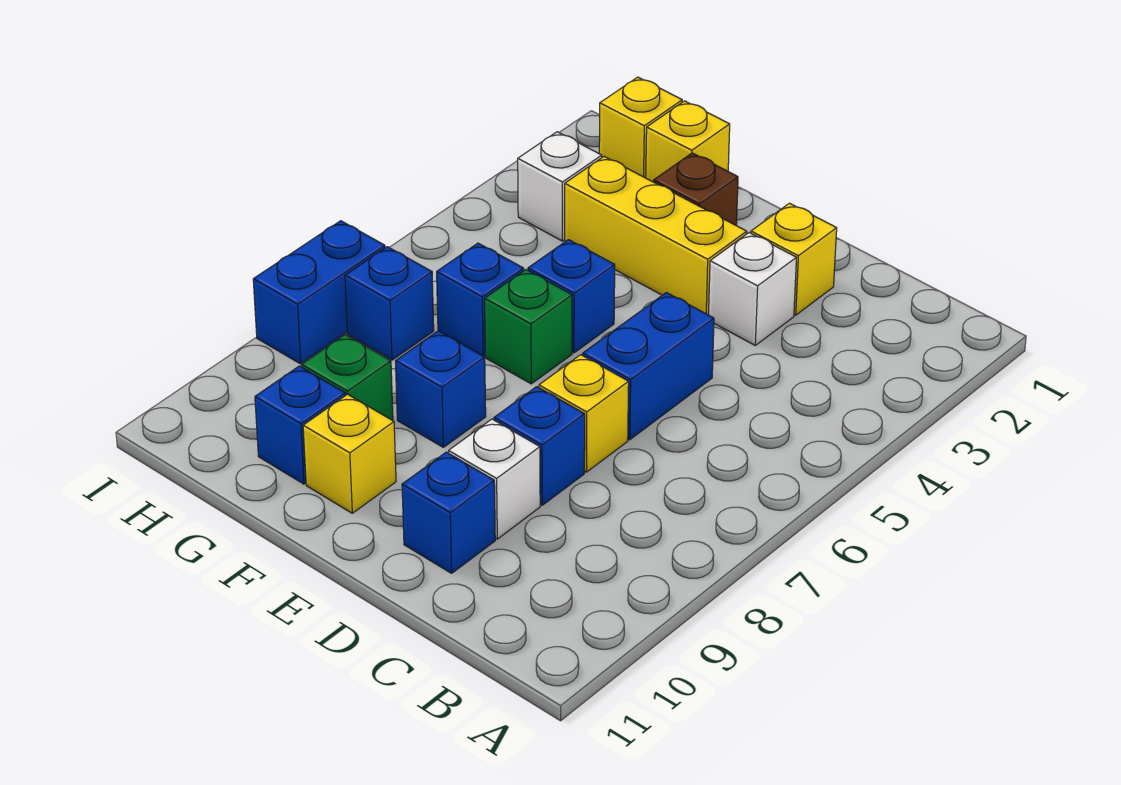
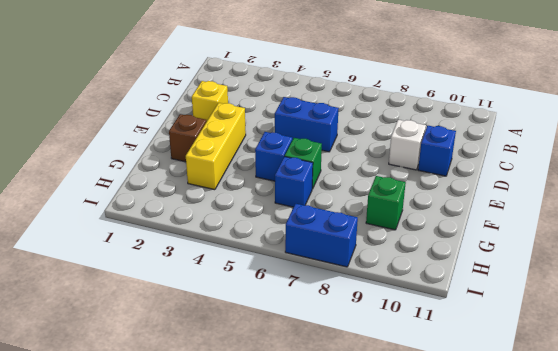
none -> white 1x1 brick [709,233,796,345]
none -> yellow 1x1 brick [539,355,629,472]
none -> blue 1x1 brick [494,387,585,505]

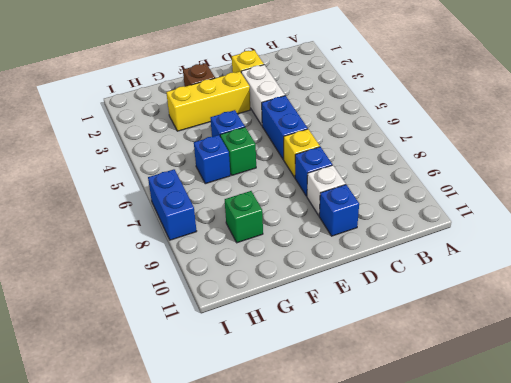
white 1x2 brick [241,65,285,125] -> white 1x1 brick [709,233,796,345]
none -> blue 1x1 brick [396,331,486,447]
none -> yellow 1x1 brick [303,394,396,513]
none -> yellow 1x1 brick [646,101,730,182]

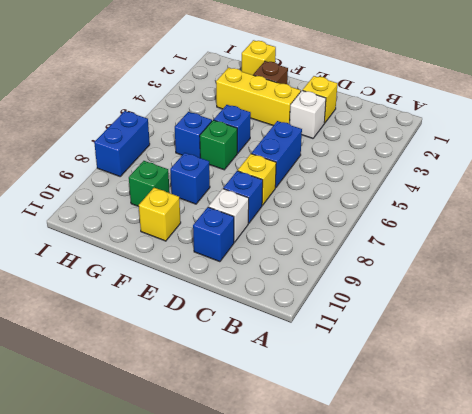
none -> blue 1x1 brick [255,366,345,484]
none -> yellow 1x1 brick [599,77,682,178]
none -> white 1x1 brick [518,132,602,241]

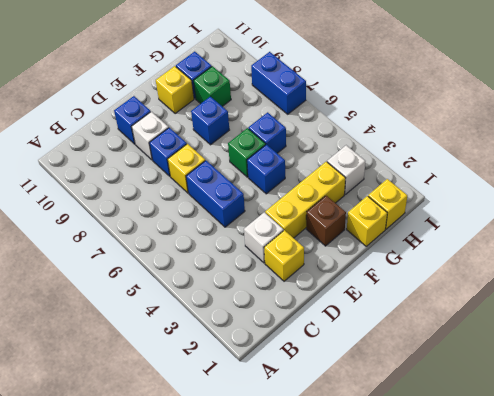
none -> blue 1x1 brick [345,247,434,360]

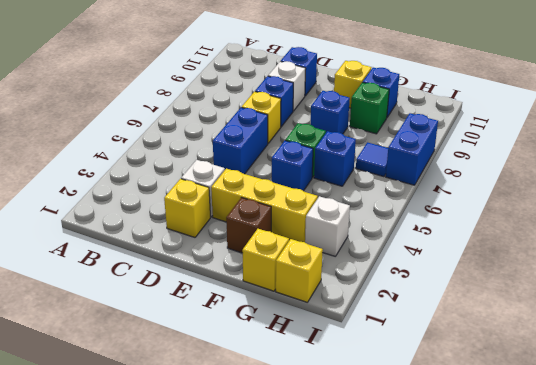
blue 1x1 tile [356,142,388,177] -> blue 1x1 brick [345,247,434,360]

